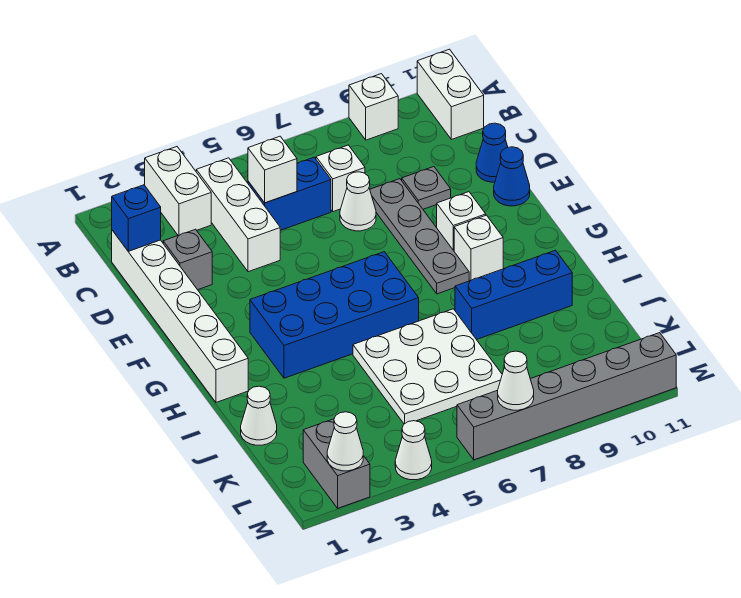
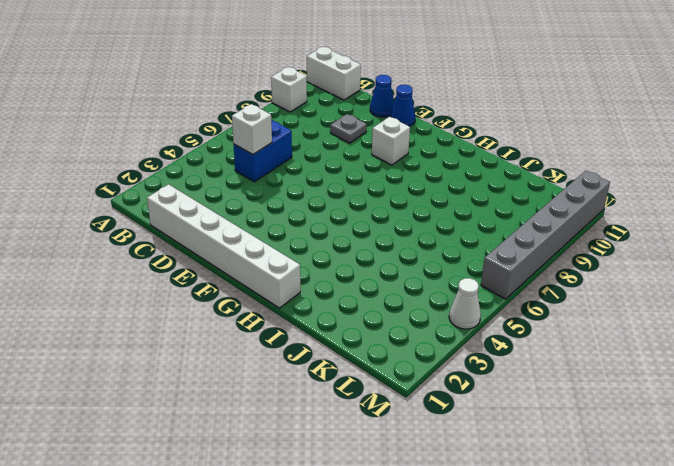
none -> white 1x2 brick [145,147,211,235]
none -> white 1x3 brick [196,158,280,272]
none -> white 1x1 brick [316,145,365,212]

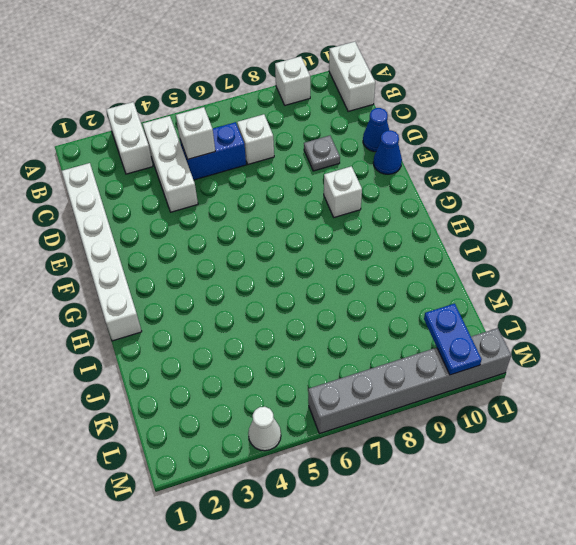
blue 1x2 plate [424,304,482,375] -> none
none -> grey 1x1 brick [163,229,212,290]
none -> white 1x1 cone [340,172,376,231]
none -> grey 1x4 plate [370,179,469,294]

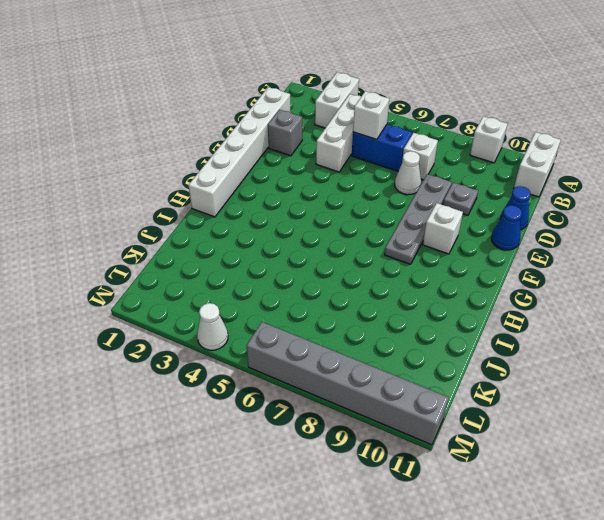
none -> blue 2x4 brick [250,252,419,378]
none -> white 1x1 brick [454,215,503,281]
none -> white 3x3 plate [353,309,502,424]

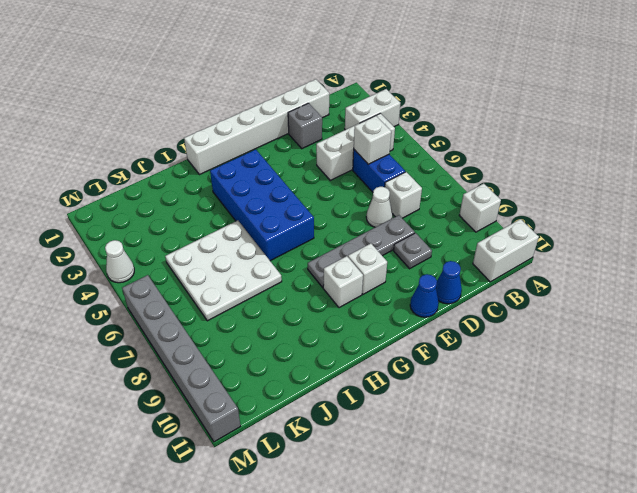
none -> blue 1x3 brick [455,250,572,340]
none -> white 1x1 cone [241,386,277,445]
none -> grey 1x2 brick [303,419,370,508]

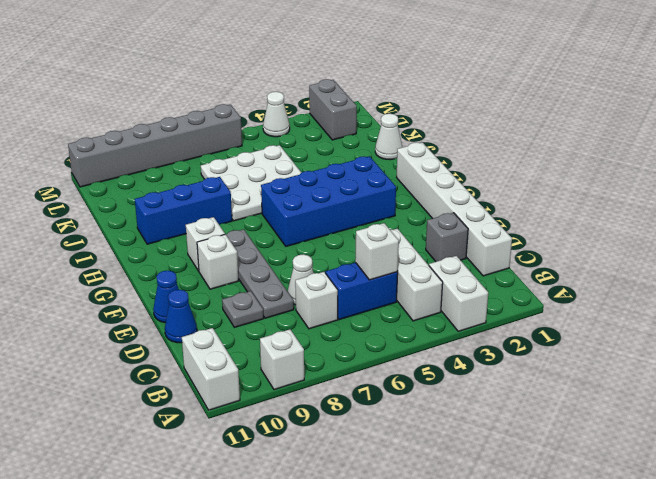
none -> blue 1x1 brick [112,185,161,251]
none -> white 1x1 cone [327,412,363,471]
none -> white 1x1 cone [498,351,534,410]

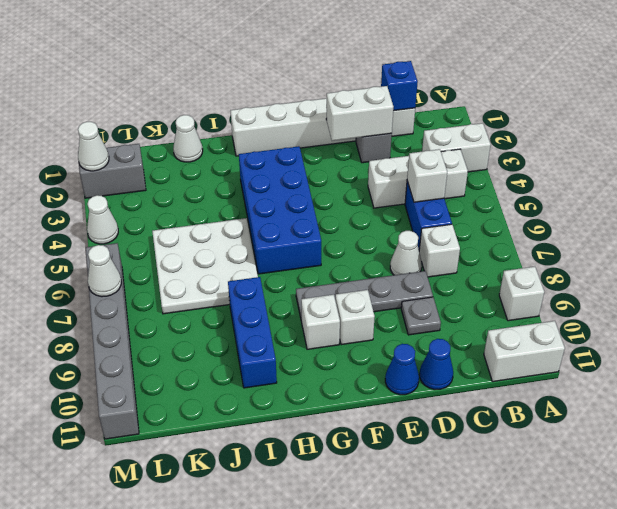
white 1x2 brick [326,86,393,141] -> none

